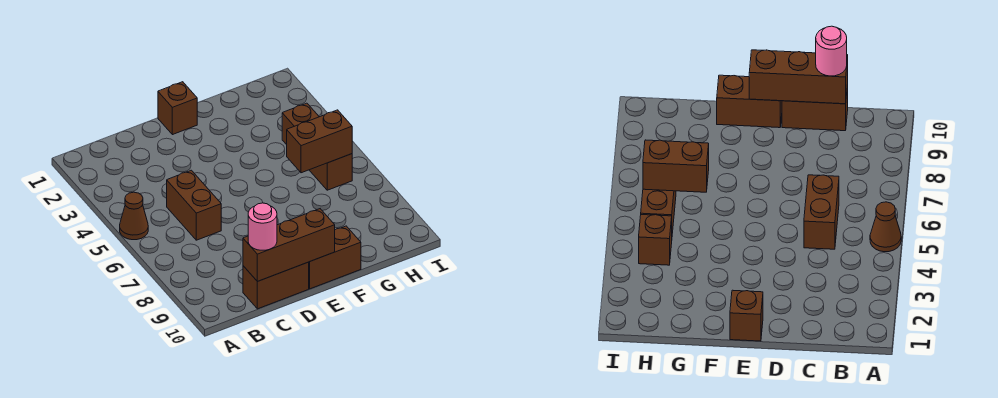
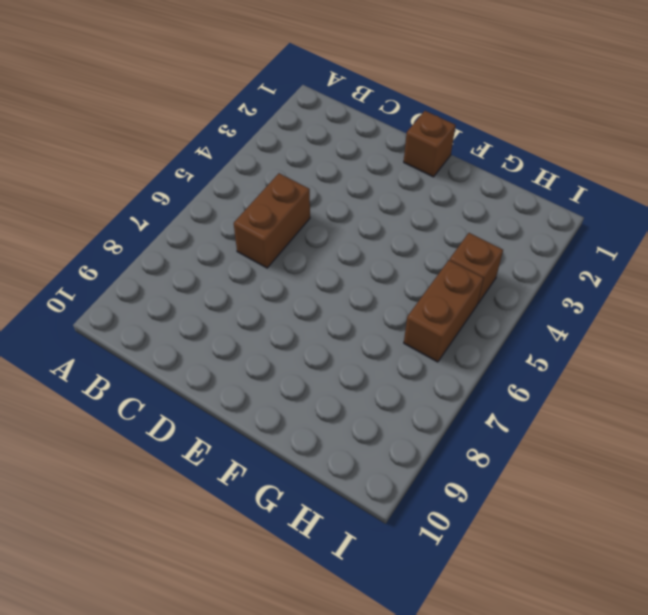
none -> brown 1x1 cone [120,192,148,240]
none -> brown 1x2 brick [243,262,309,309]

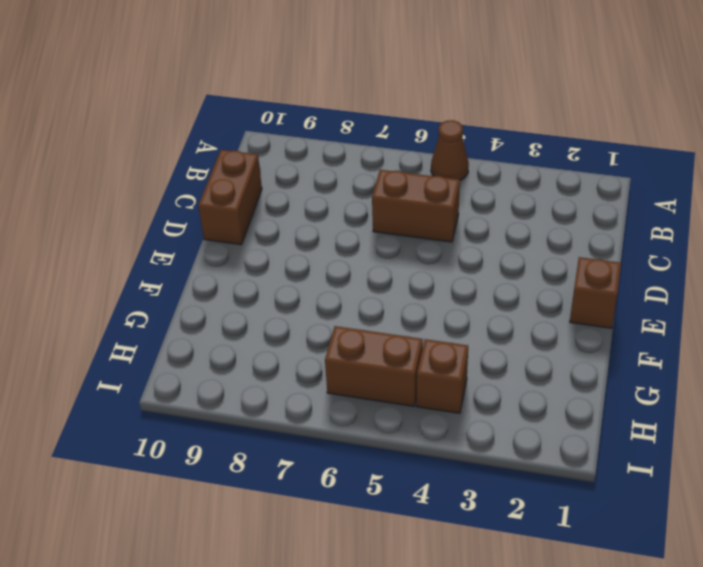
none -> brown 1x2 brick [309,226,361,289]
none -> brown 1x3 brick [243,209,335,281]

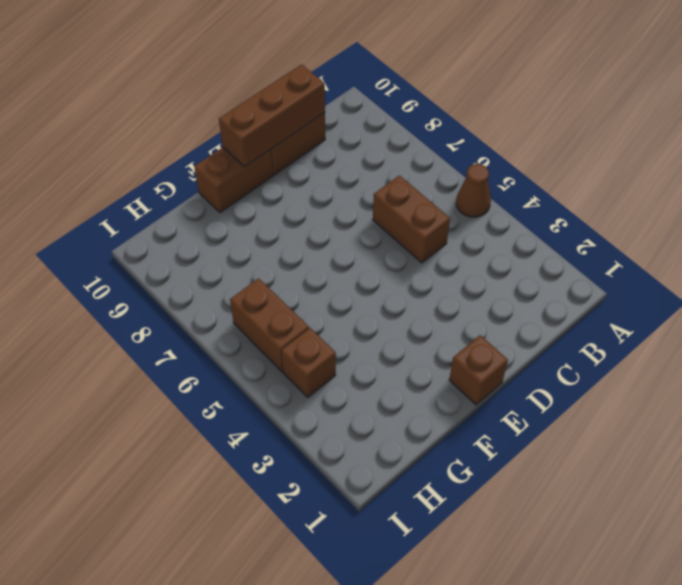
none -> brown 1x2 brick [287,110,352,173]
none -> pink 1x1 round brick [248,203,277,250]

